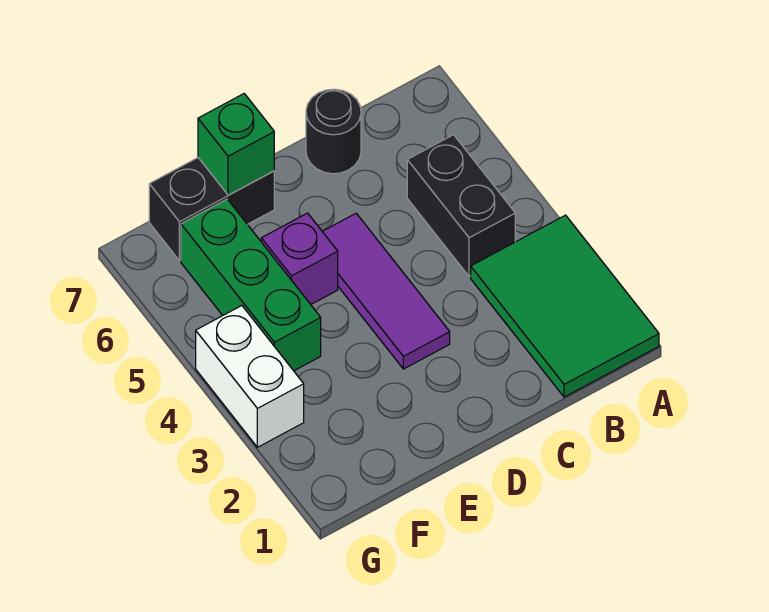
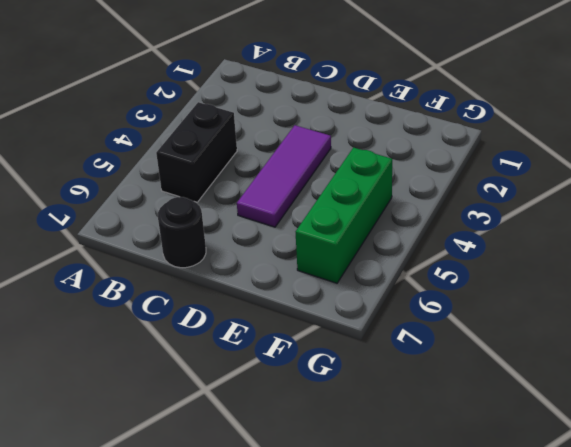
none -> green 2x3 tile [471,215,659,397]
none -> purple 1x1 brick [261,213,338,304]

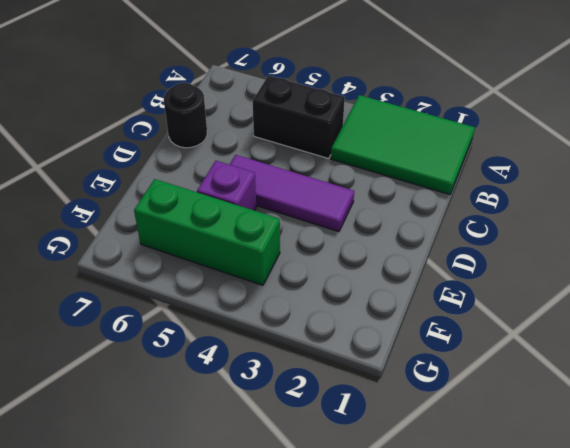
none -> black 1x2 brick [149,158,274,261]
none -> white 1x2 brick [196,306,304,447]

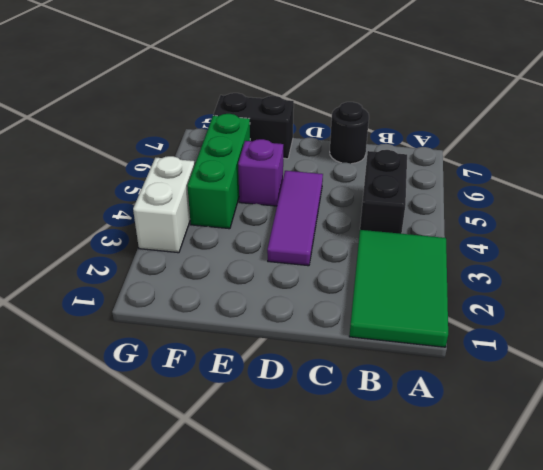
none -> green 1x1 brick [198,94,274,195]

